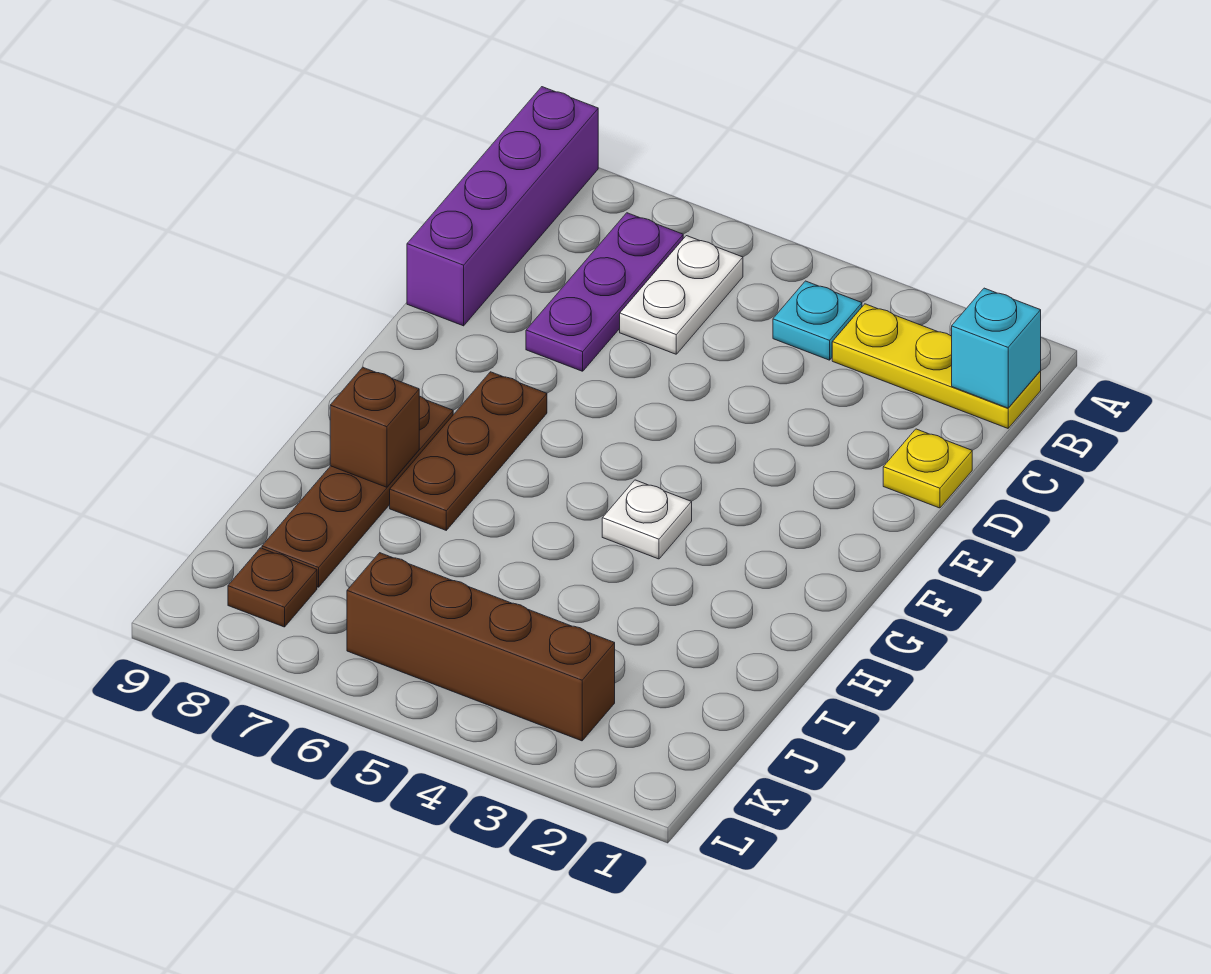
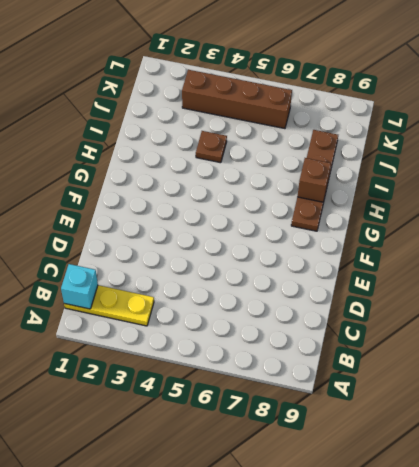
brown 1x1 plate [196,131,227,163] -> brown 1x1 plate moved to [228,548,317,627]
none -> purple 1x4 brick [407,87,598,326]
none -> cyan 1x1 plate [773,281,862,360]
none -> white 1x2 plate [620,236,743,354]

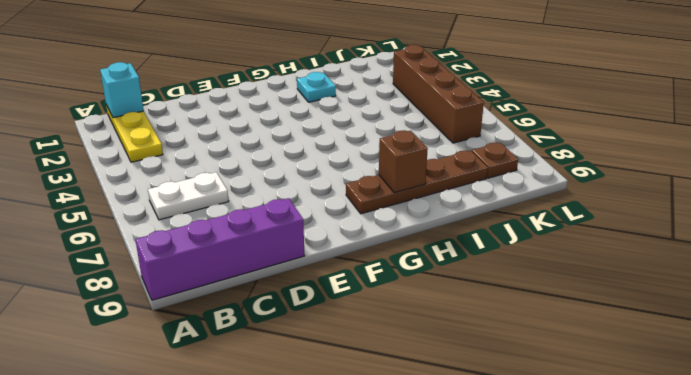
cyan 1x1 plate [297,72,336,102] -> cyan 1x1 plate moved to [773,281,862,360]
none -> purple 1x3 plate [526,213,683,371]
none -> yellow 1x1 plate [883,429,972,508]
none -> brown 1x3 plate [390,372,547,530]

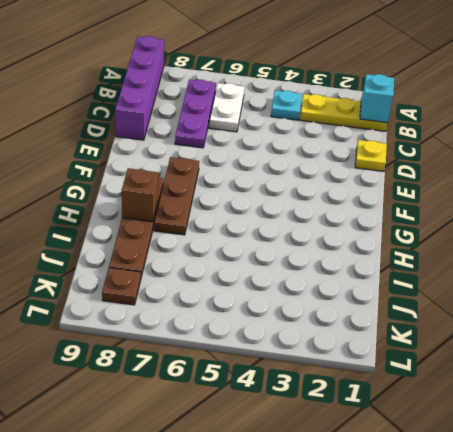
none -> white 1x1 plate [602,480,692,559]
none -> brown 1x4 brick [347,553,615,741]

